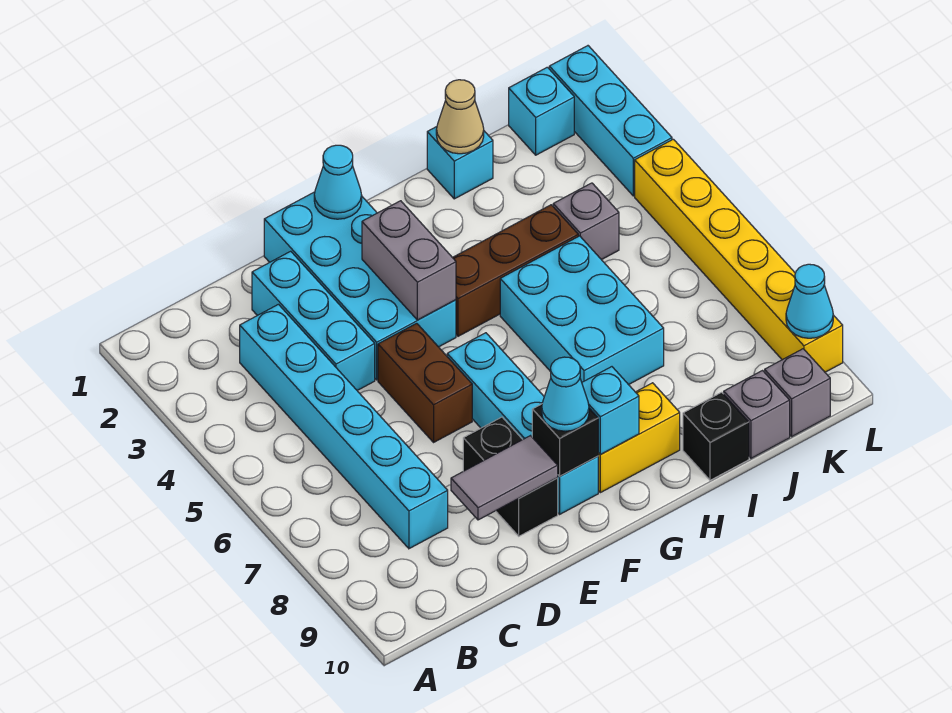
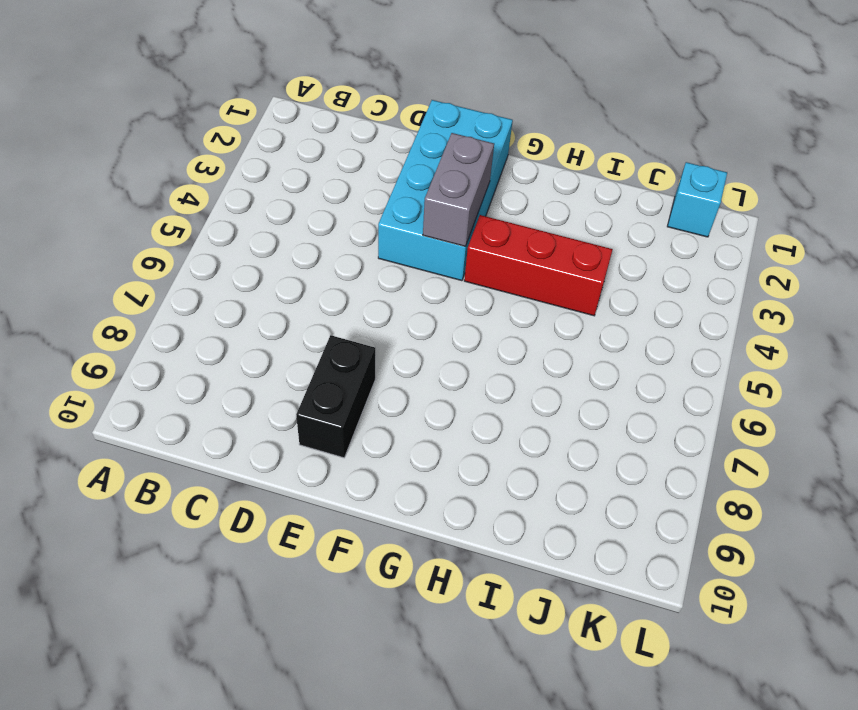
red 1x3 brick [464,215,613,316] -> brown 1x3 brick [453,205,578,336]
none -> cyan 1x6 brick [240,304,448,549]
none -> cyan 1x3 brick [252,251,375,390]
none -> brown 1x2 brick [378,323,472,442]

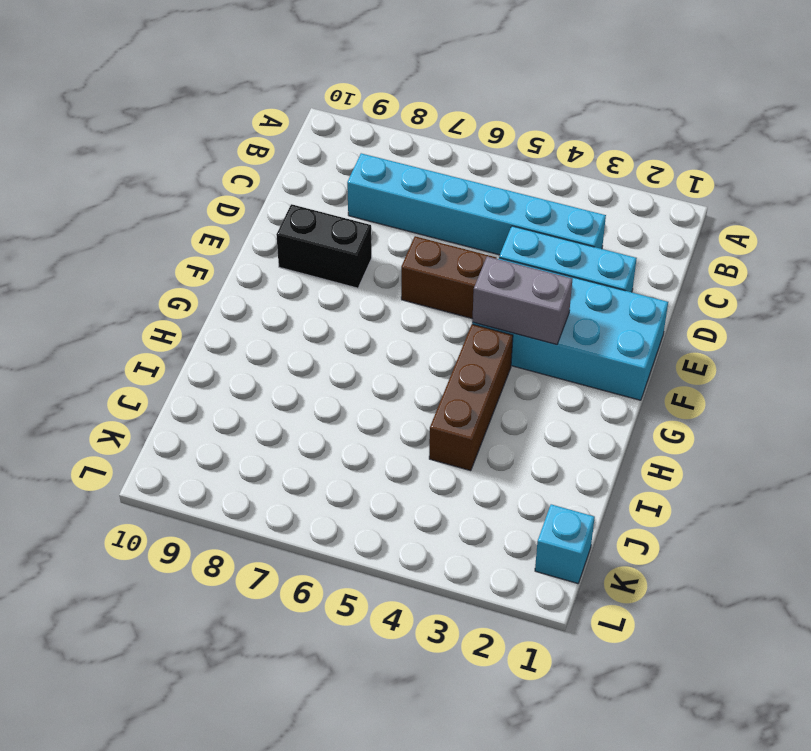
none -> cyan 1x4 brick [447,333,598,514]
none -> yellow 1x2 brick [598,383,680,493]
none -> cyan 2x3 brick [500,236,664,385]

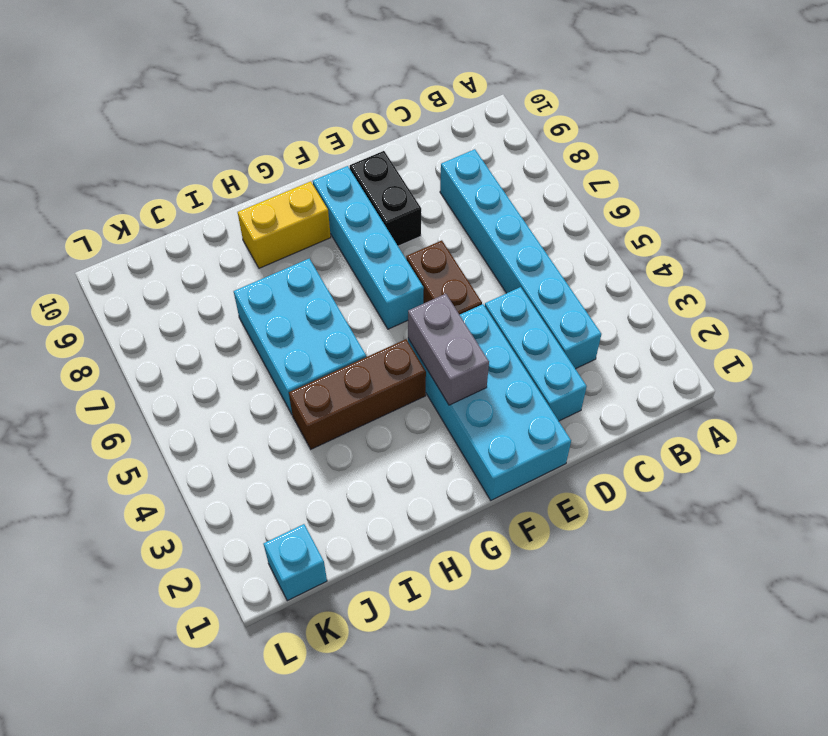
none -> cyan 1x1 brick [427,127,493,199]
none -> black 1x1 brick [683,392,749,480]
none -> grey 1x1 brick [553,183,619,260]

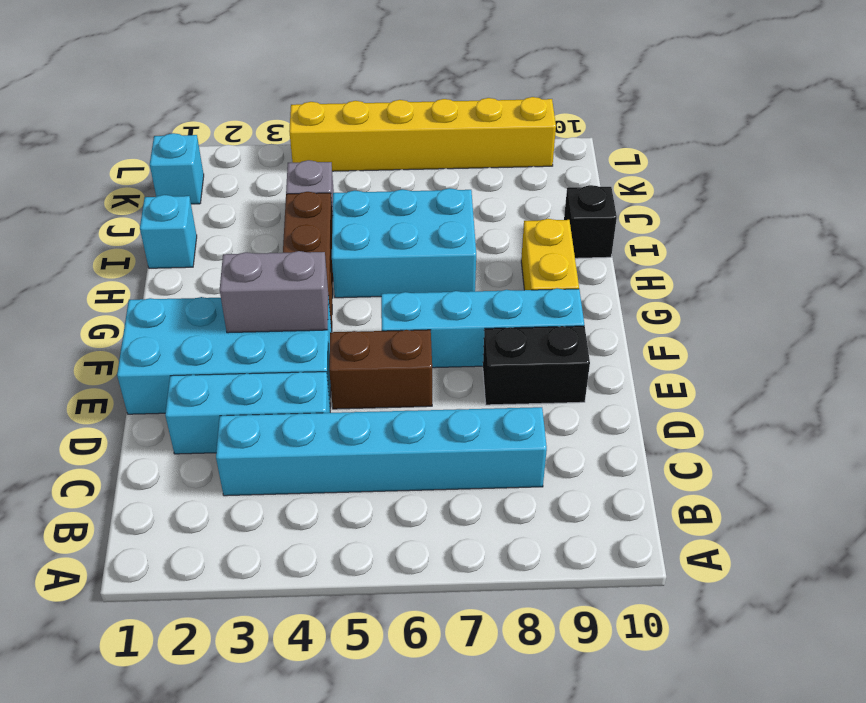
none -> grey 1x1 brick [724,371,790,458]
none -> grey 1x1 brick [765,349,830,436]
none -> cyan 1x3 brick [549,46,672,196]

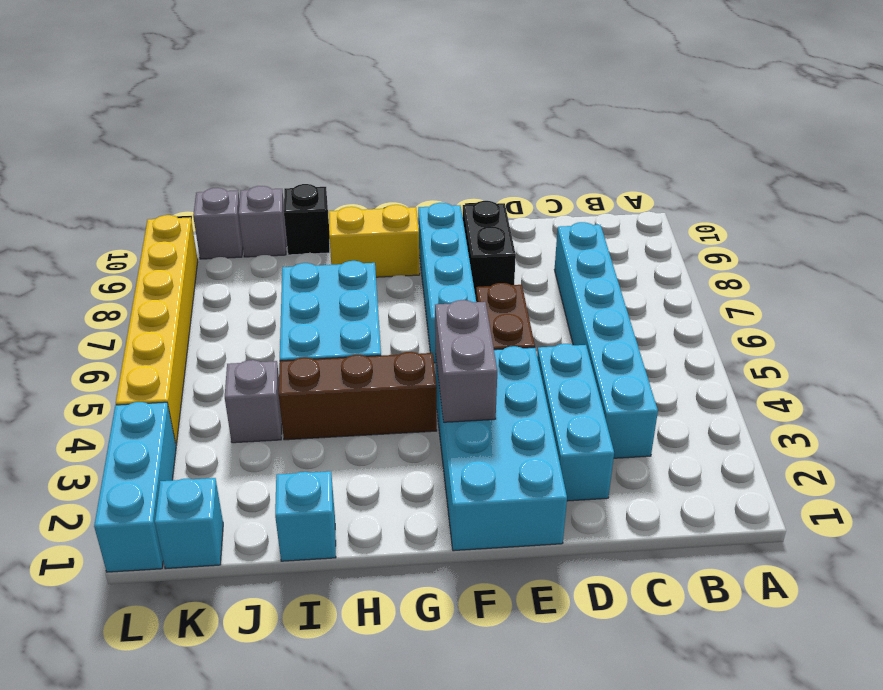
none -> grey 1x2 tile [451,436,558,520]
none -> cyan 1x1 cone [314,145,362,219]
none -> black 1x1 brick [532,404,598,476]

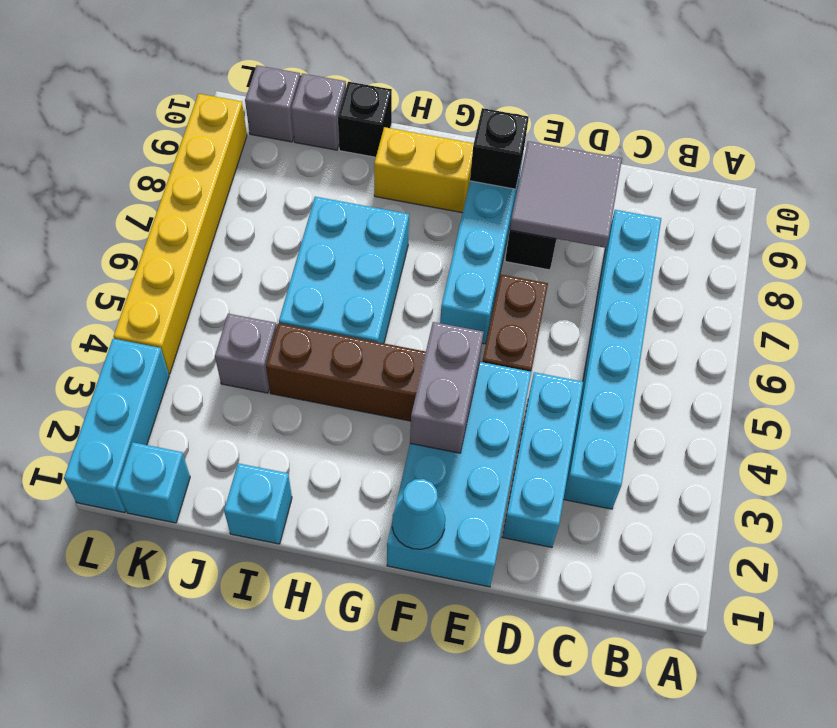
grey 2x2 tile [510,141,622,248] -> grey 1x2 tile [451,436,558,520]
none -> cyan 1x1 brick [582,367,639,455]
none -> tan 1x1 cone [436,80,484,154]
none -> cyan 1x1 cone [786,264,833,338]

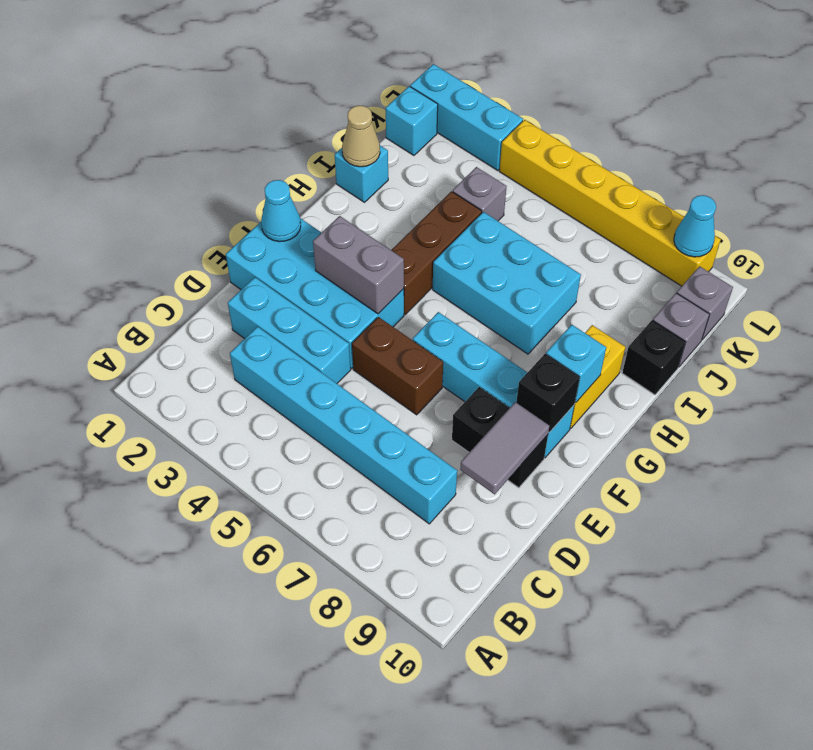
none -> cyan 1x1 cone [542,357,589,431]

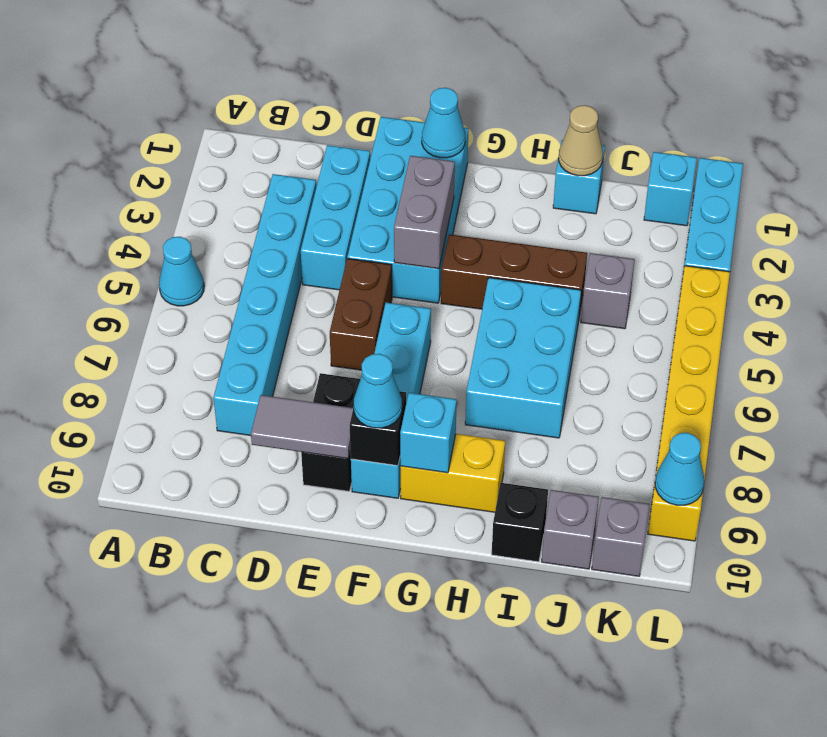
cyan 1x1 cone [159,237,204,306] -> none

